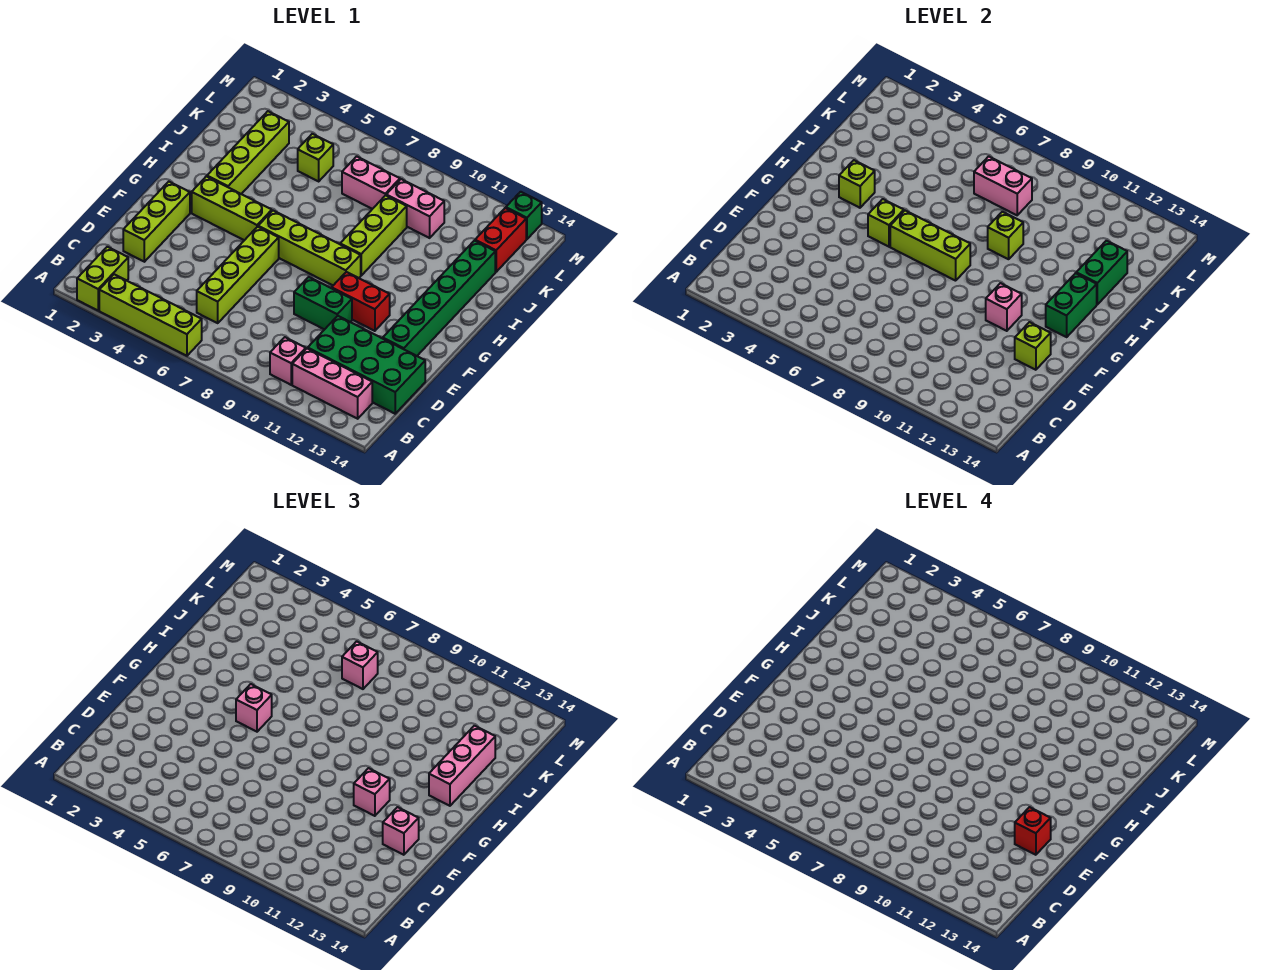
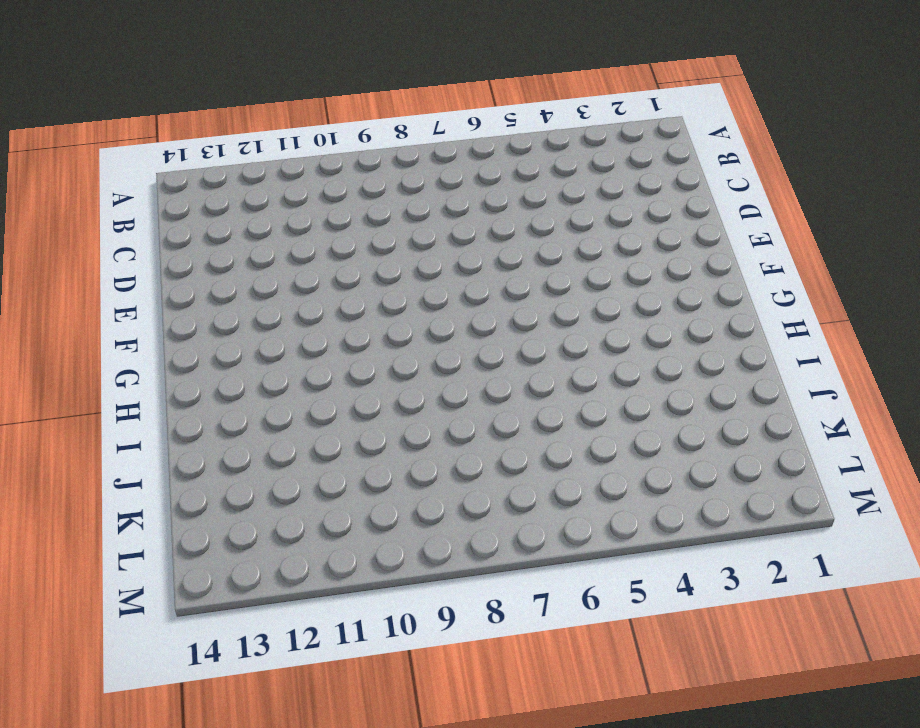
none -> lime 1x2 brick [77,247,128,310]
none -> lime 1x4 brick [99,274,202,356]
none -> pink 1x1 brick [270,337,306,385]
none -> pink 1x3 brick [292,348,372,419]

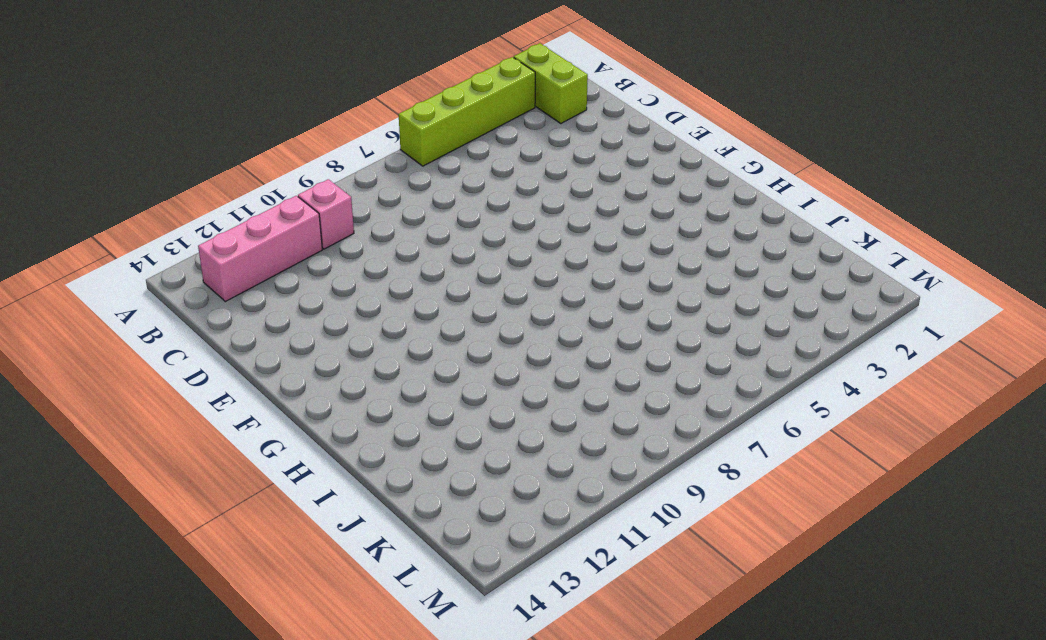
none -> lime 1x4 brick [197,227,279,323]
none -> green 2x4 brick [308,316,425,414]
none -> lime 1x3 brick [123,182,190,262]
none -> green 1x2 brick [294,277,352,330]

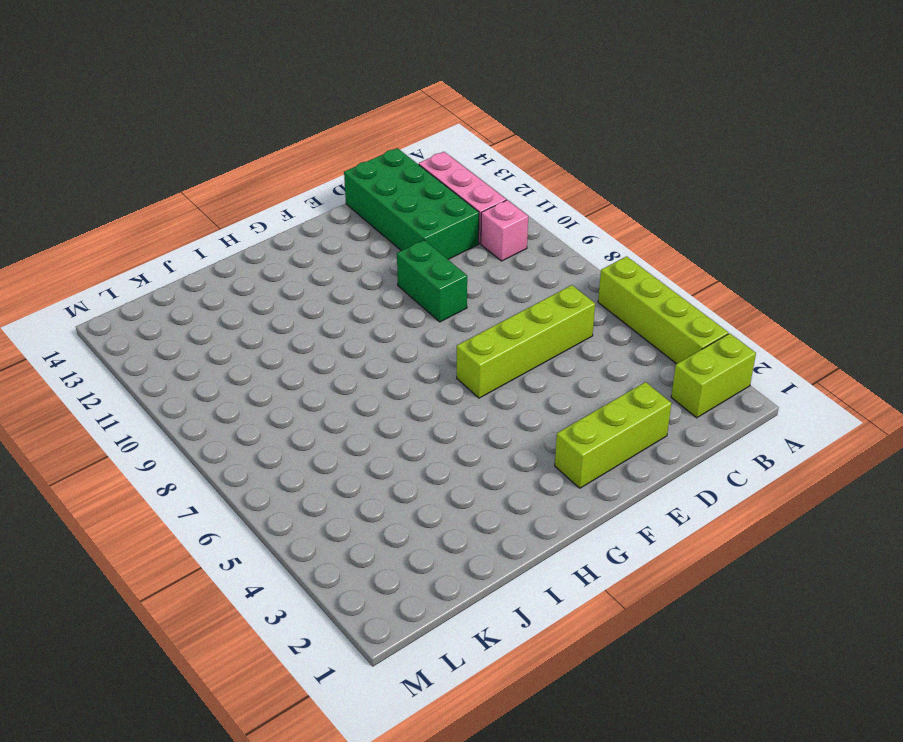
none -> green 1x6 brick [383,241,495,356]
none -> red 1x2 brick [332,272,390,331]
none -> lime 1x3 brick [192,176,272,240]
none -> lime 1x4 brick [258,211,361,285]

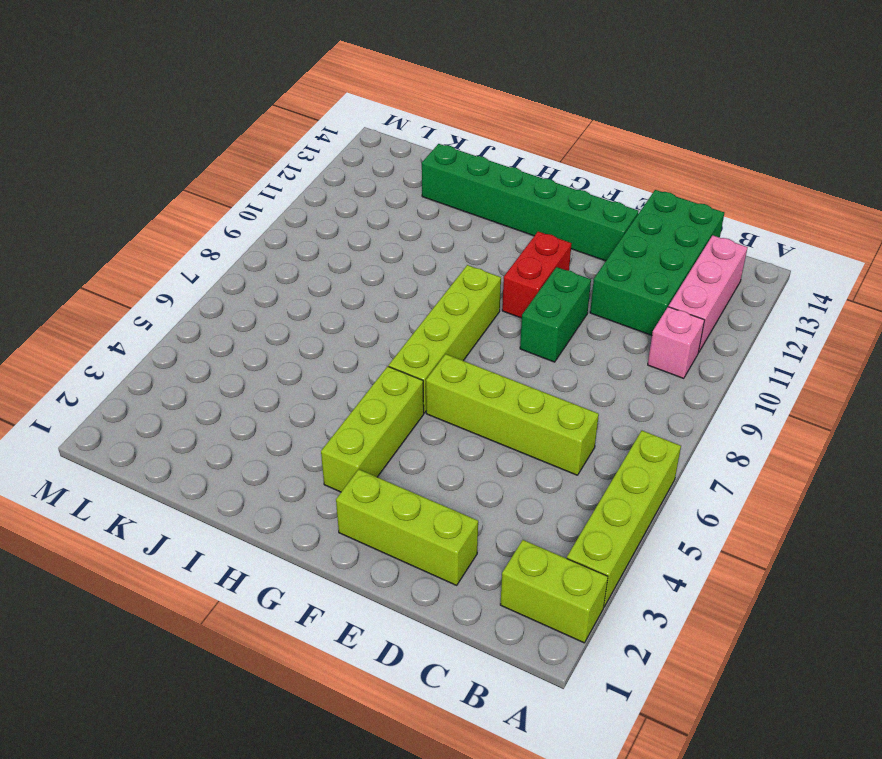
none -> lime 1x4 brick [207,111,289,194]
none -> lime 1x3 brick [340,195,407,275]
none -> lime 1x1 brick [298,134,333,181]
none -> pink 1x2 brick [342,156,400,209]

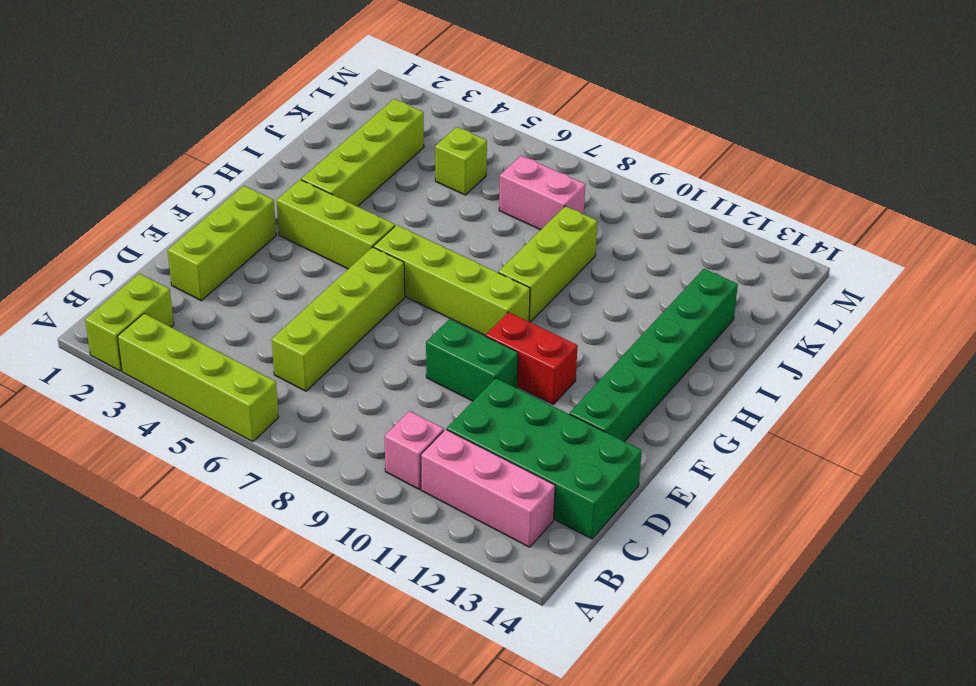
none -> pink 1x2 brick [386,179,444,238]
none -> red 1x2 brick [475,208,526,272]
none -> green 1x1 brick [506,192,542,239]
none -> lime 1x1 brick [1015,322,1051,370]

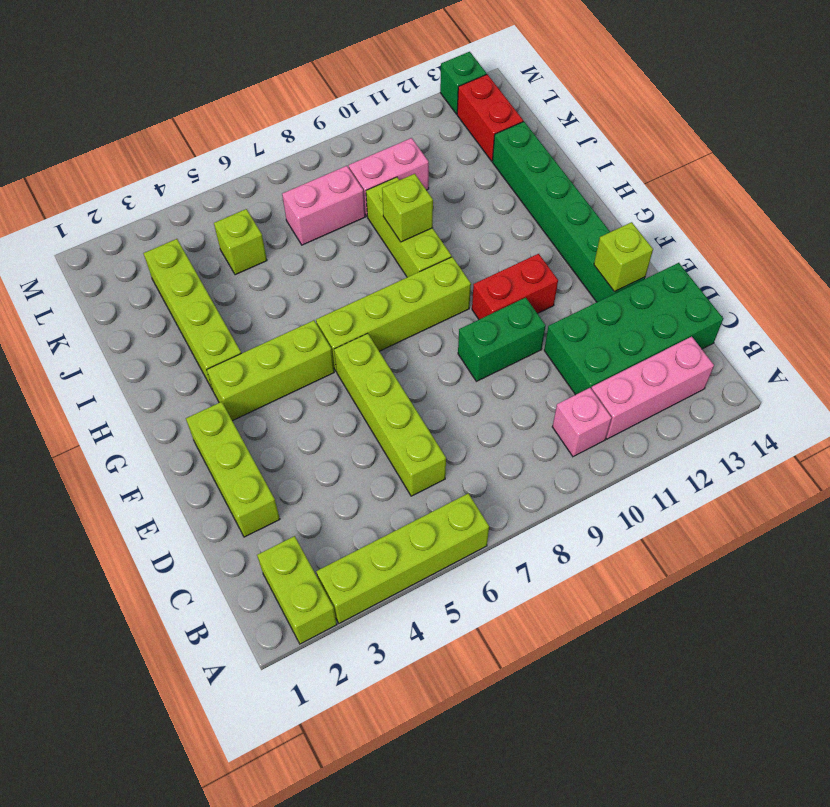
none -> pink 1x1 brick [986,283,1022,331]
none -> lime 1x1 brick [868,199,904,247]
none -> lime 1x3 brick [890,211,970,281]
none -> green 1x2 brick [1046,273,1097,337]

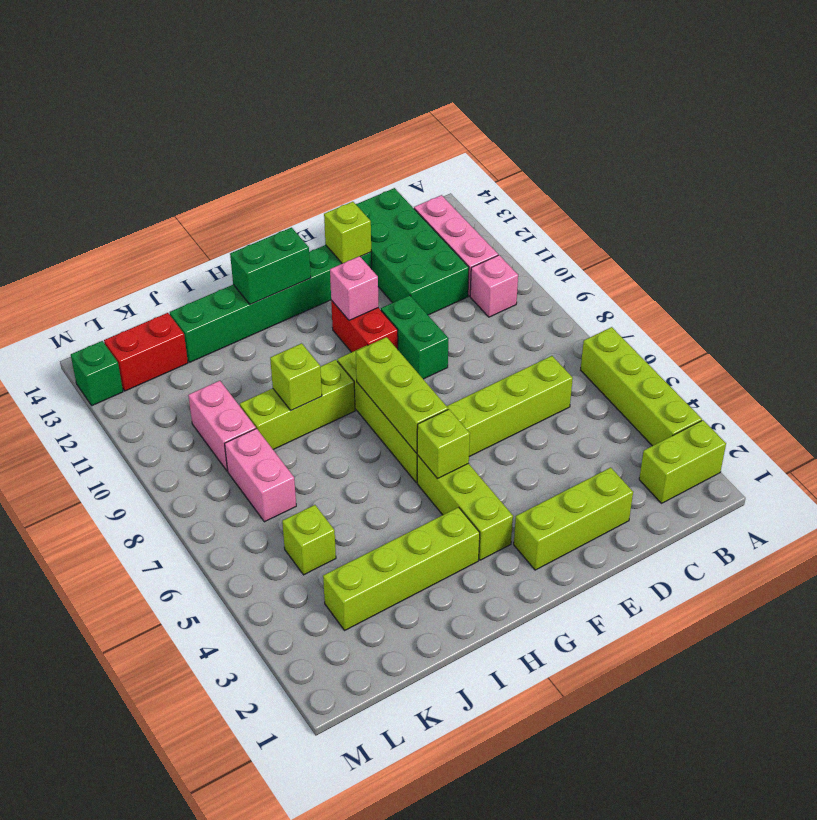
none -> lime 1x1 brick [839,160,875,208]
none -> green 1x2 brick [1076,241,1127,304]
none -> pink 1x2 brick [974,156,1032,215]
none -> pink 1x1 brick [383,807,419,855]

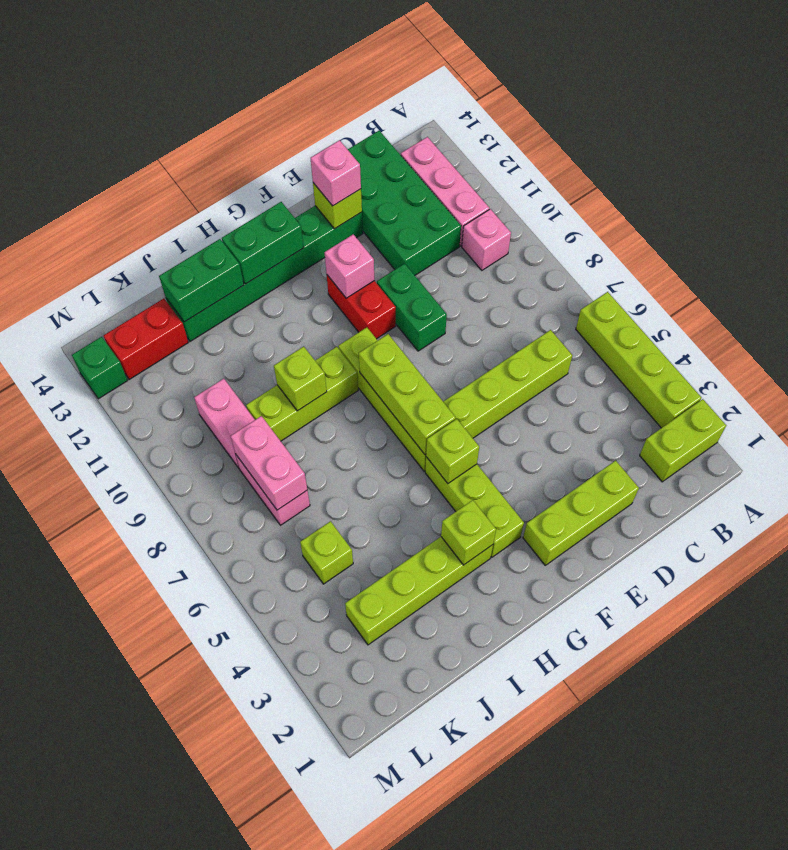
none -> pink 1x1 brick [354,768,390,816]
none -> pink 1x1 brick [236,684,272,732]
none -> pink 1x3 brick [429,726,495,806]
none -> pink 1x1 brick [342,641,378,689]

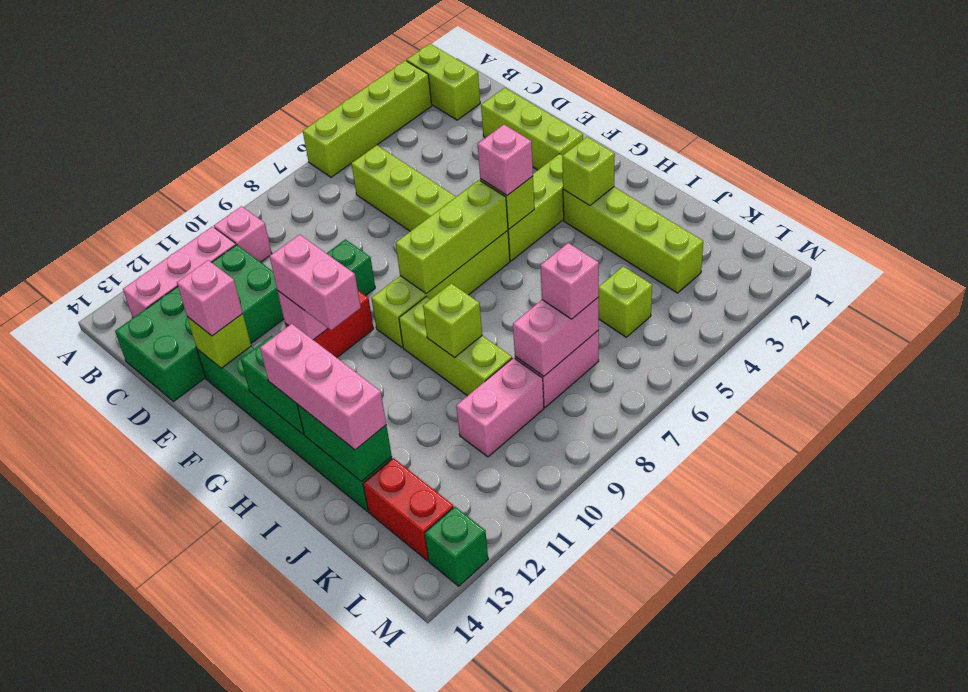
pink 1x2 brick [269,234,361,330] -> pink 1x1 brick [354,768,390,816]
none -> red 1x1 brick [1015,807,1051,855]

